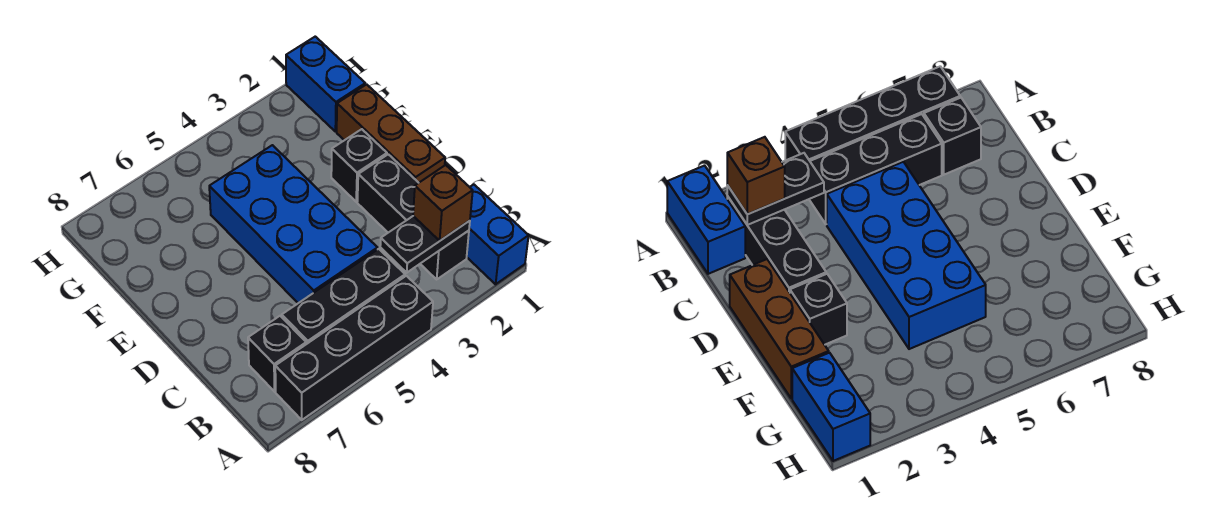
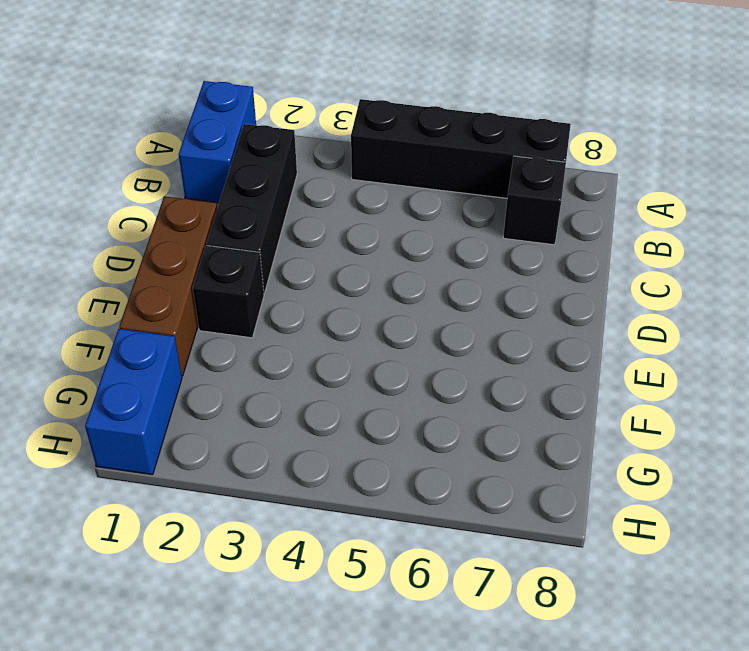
none -> black 1x3 brick [282,249,405,344]
none -> blue 2x4 brick [209,145,377,303]

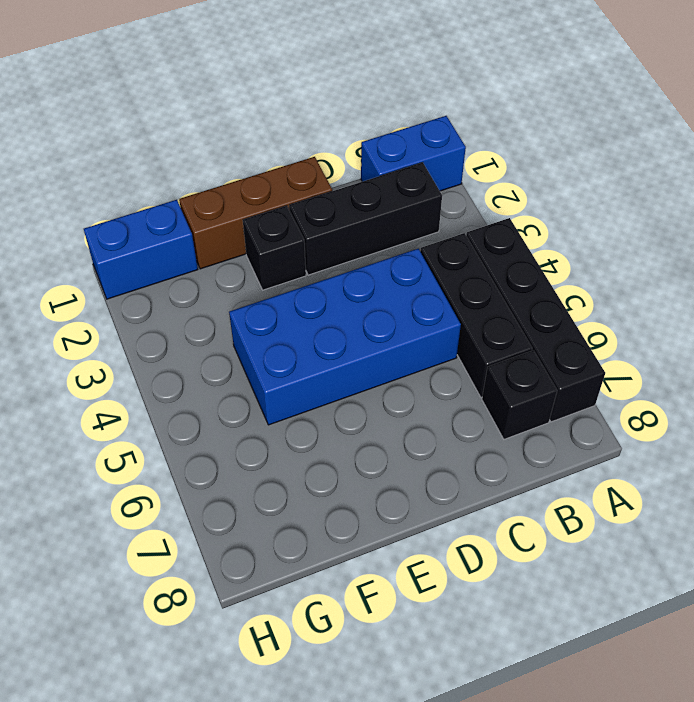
none -> black 1x2 plate [380,216,470,273]
none -> brown 1x1 brick [413,165,473,241]

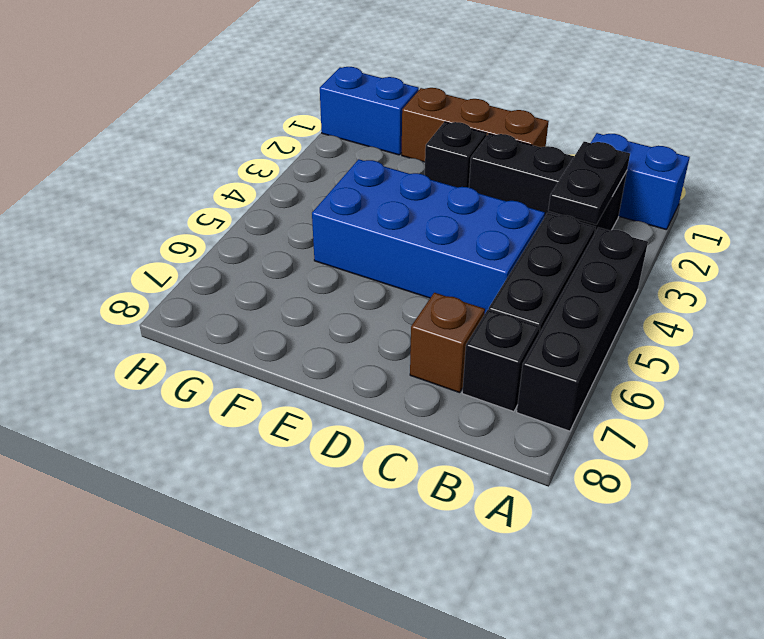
brown 1x1 brick [410,293,485,393] -> brown 1x1 brick moved to [413,165,473,241]

